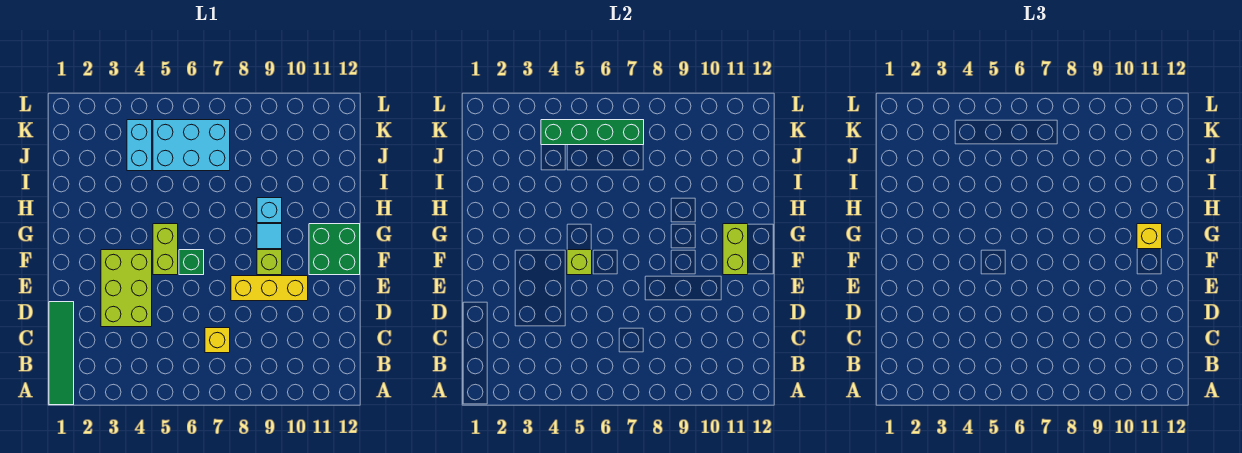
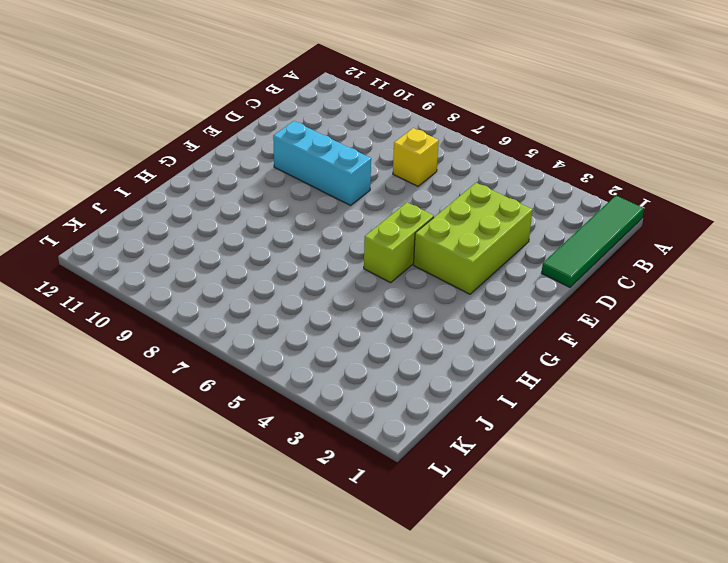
cyan 1x3 brick [273,121,371,205] -> yellow 1x3 brick [231,276,308,301]
none -> green 1x1 brick [179,250,204,275]
none -> lime 1x1 brick [257,250,282,275]
none -> green 2x2 brick [309,224,360,275]

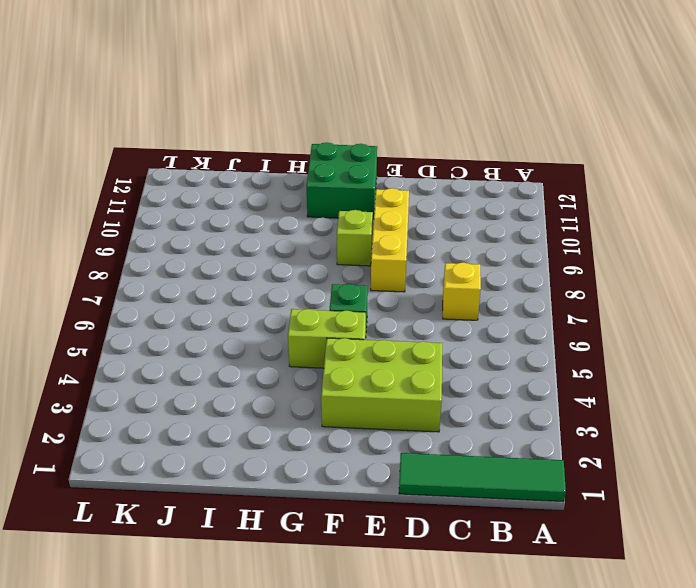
none -> cyan 1x1 tile [257,224,282,249]
none -> cyan 1x1 brick [257,198,282,223]
none -> cyan 1x2 brick [127,120,152,171]

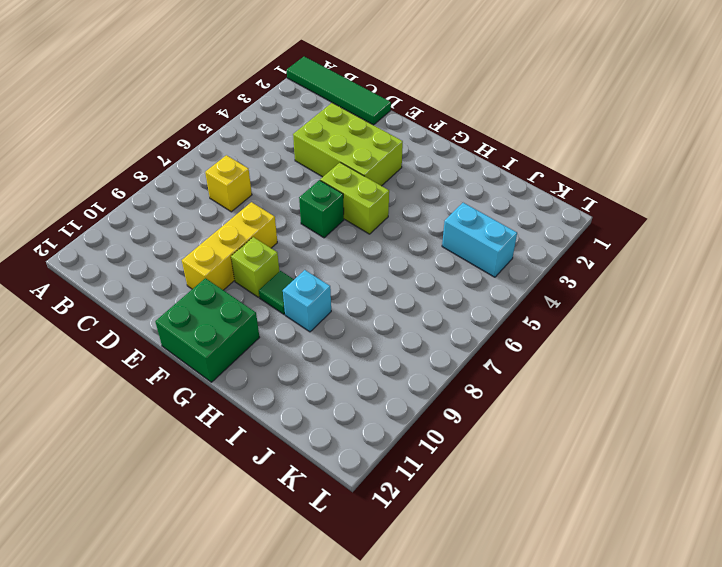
green 1x1 tile [259,271,294,314] -> cyan 1x1 tile [257,224,282,249]
none -> cyan 2x3 brick [153,120,230,171]
none -> lime 1x1 brick [567,250,592,275]
none -> lime 1x2 brick [723,224,748,275]

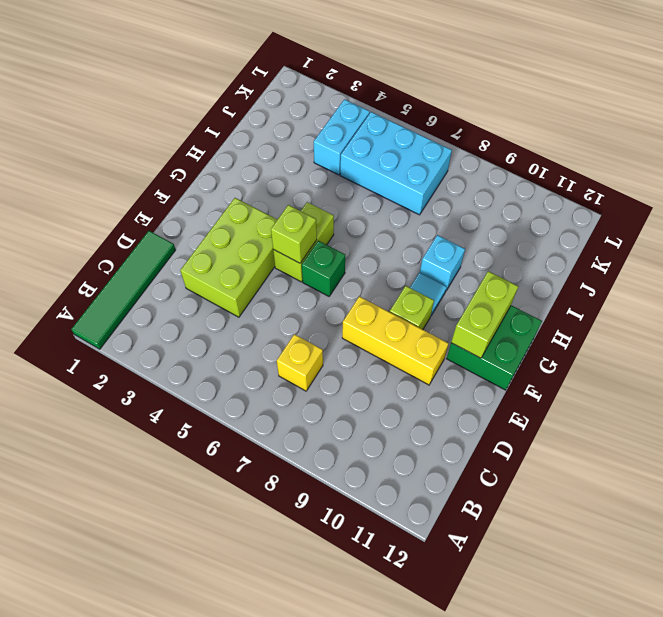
none -> green 1x4 brick [541,120,644,145]
none -> yellow 1x1 brick [1137,224,1162,249]

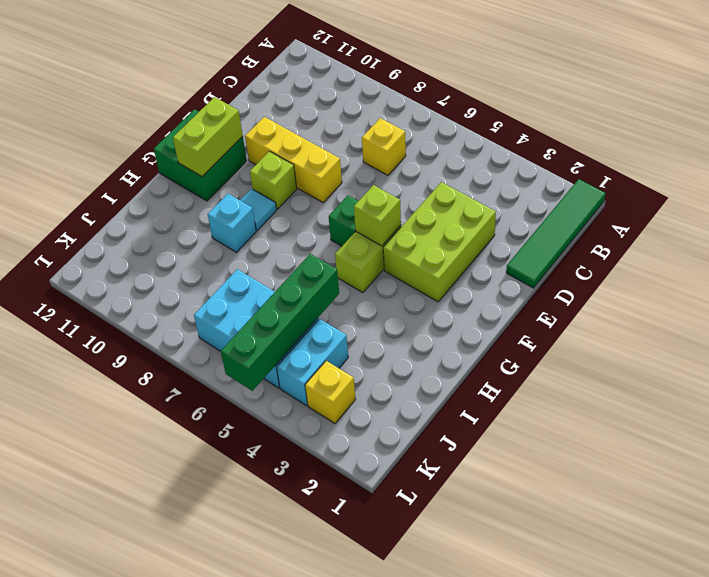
green 1x4 brick [221,254,339,391] -> green 1x4 brick turned to [541,120,644,145]
yellow 1x1 brick [305,361,355,423] -> yellow 1x1 brick moved to [1137,224,1162,249]

